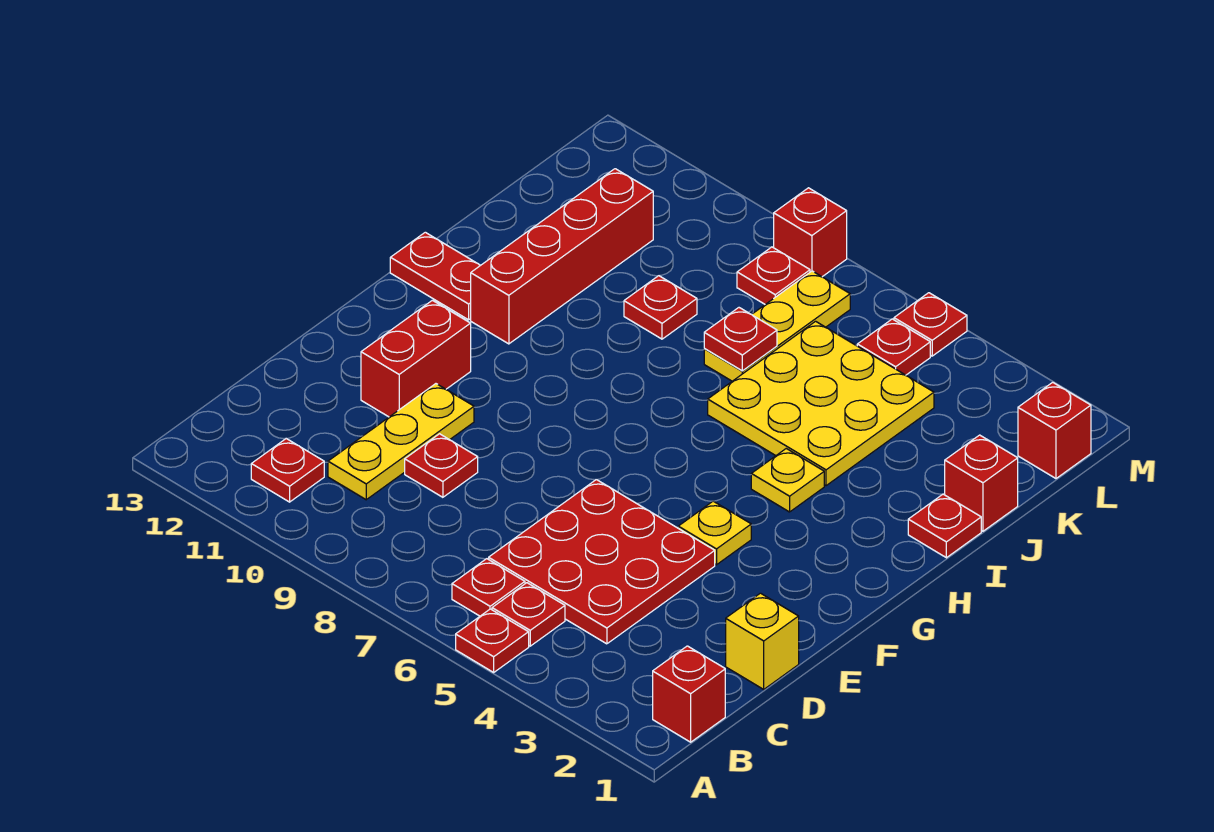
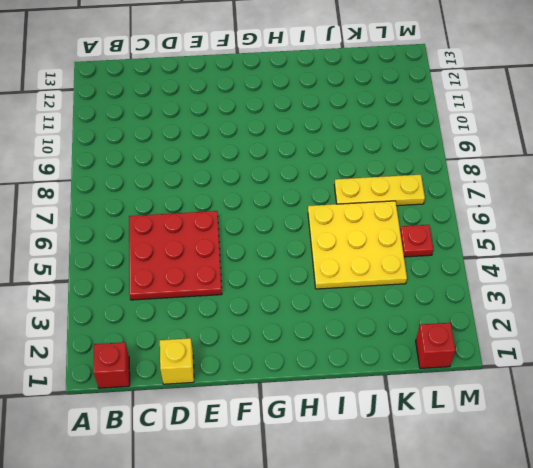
none -> red 1x1 plate [456,609,529,672]
none -> red 1x1 plate [492,583,565,646]
none -> red 1x1 plate [452,559,525,616]

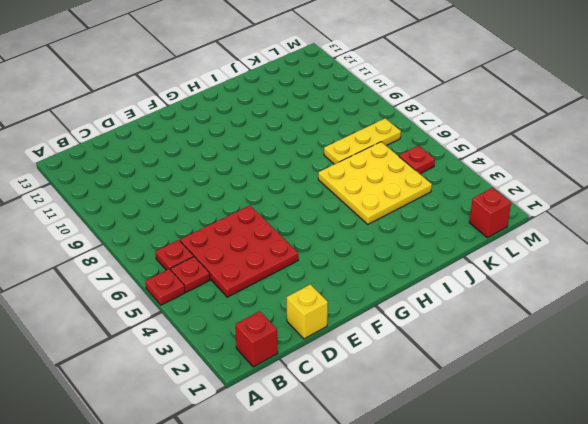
none -> red 1x1 plate [251,438,324,502]
none -> yellow 1x3 plate [328,384,474,500]
none -> red 1x1 plate [405,434,478,497]

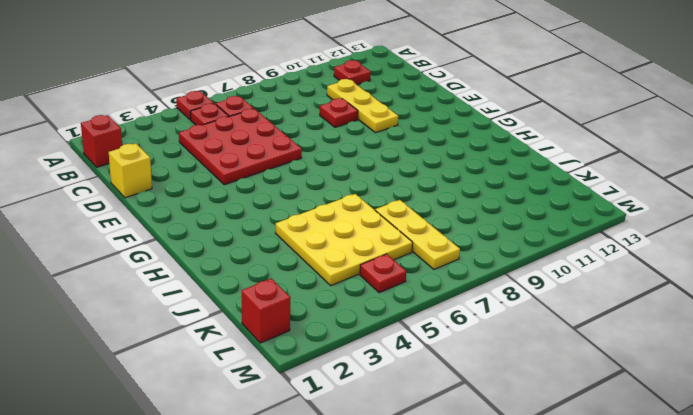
none -> red 1x2 brick [361,300,471,417]
none -> yellow 1x1 plate [678,501,751,565]
none -> yellow 1x1 plate [751,449,824,512]

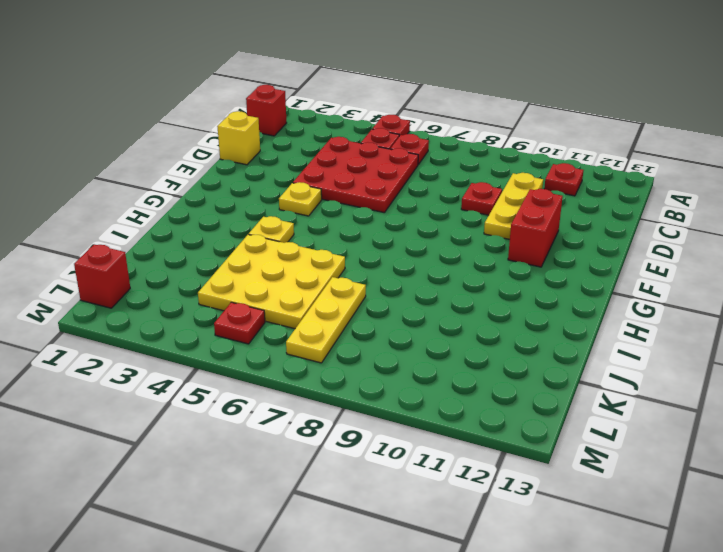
none -> red 1x4 brick [471,169,653,344]
none -> red 1x2 plate [390,232,480,320]
none -> red 1x1 plate [908,494,981,558]

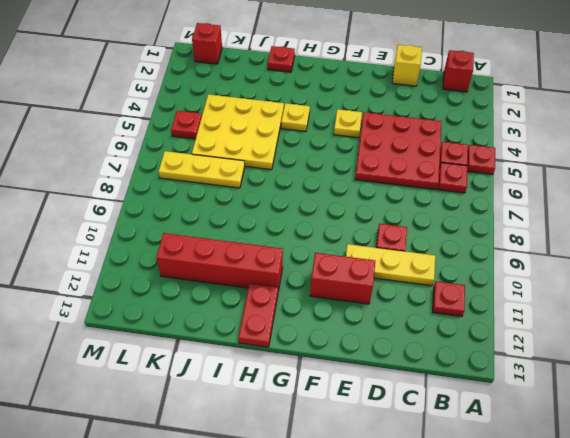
none -> red 1x1 brick [945,435,1018,531]
none -> red 1x1 plate [624,276,697,339]
none -> red 1x1 plate [737,247,810,304]

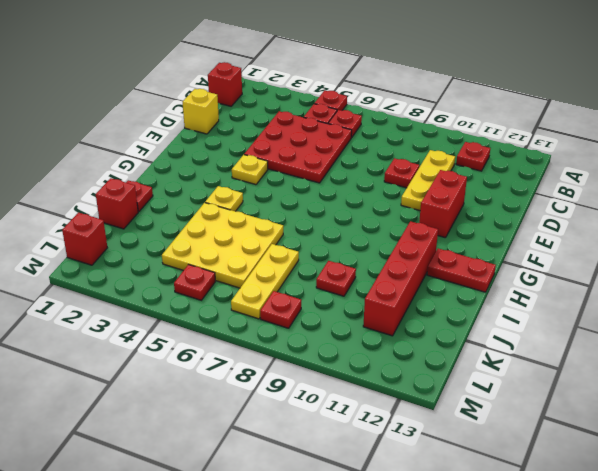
none -> red 1x1 plate [894,293,967,356]
none -> red 1x1 brick [774,188,847,277]
none -> red 1x1 plate [704,308,777,371]

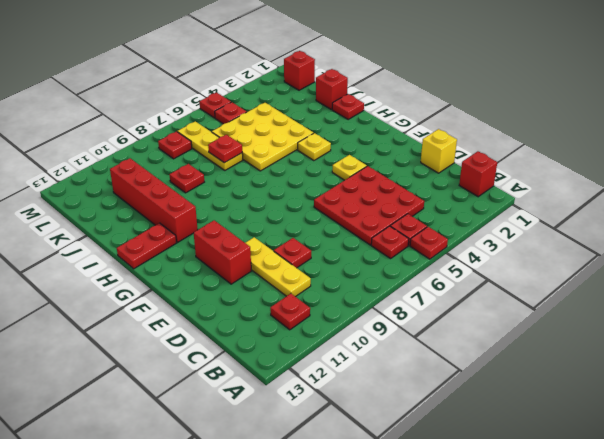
none -> red 1x1 brick [774,188,847,277]

